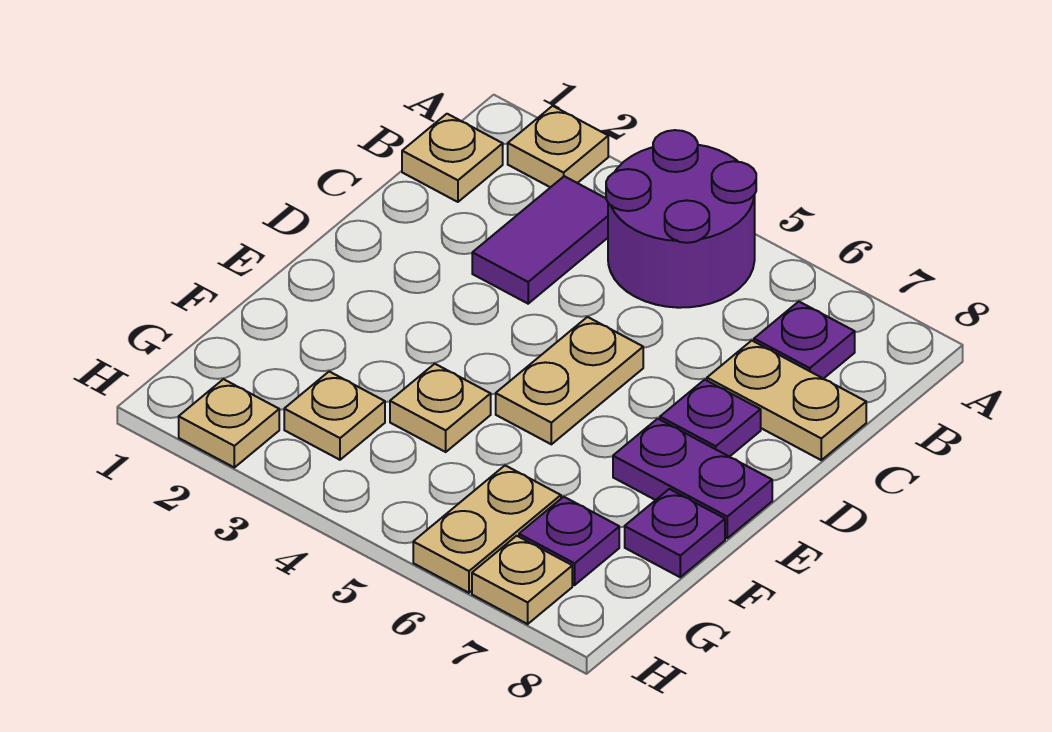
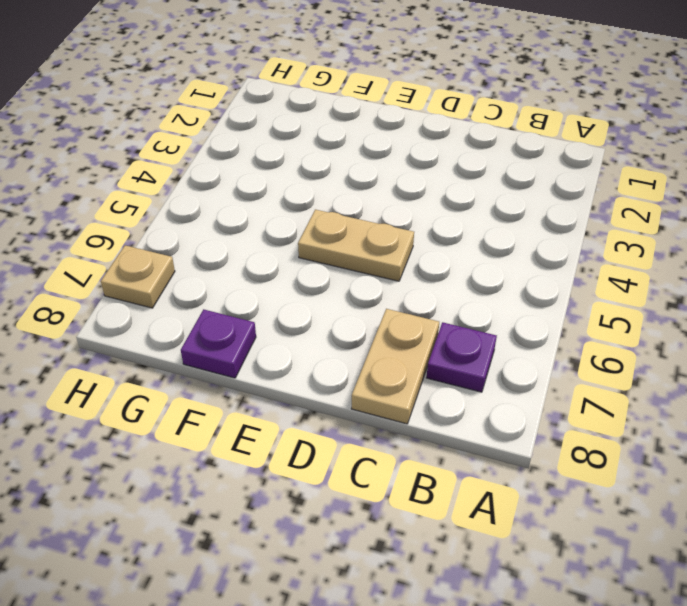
none -> tan 1x1 plate [508,106,608,187]
none -> purple 2x2 round brick [606,130,756,308]
none -> tan 1x1 plate [402,114,503,202]

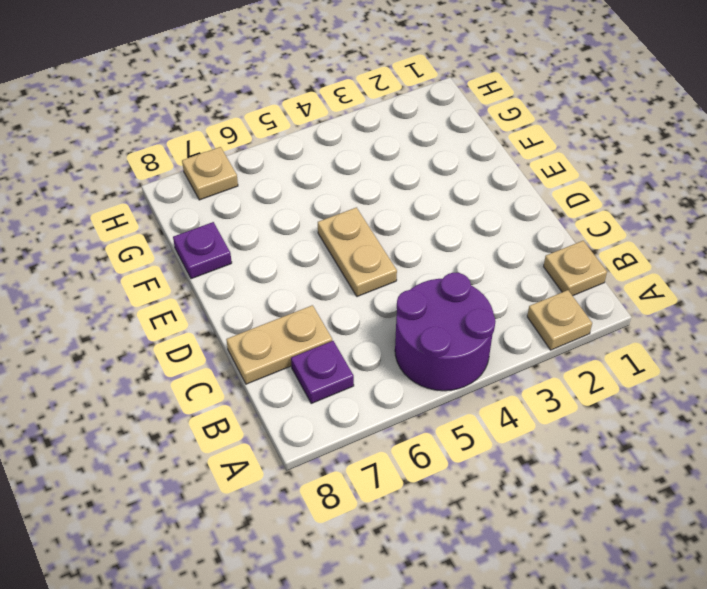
none -> purple 1x2 tile [472,176,608,304]
none -> purple 1x1 plate [660,380,761,457]
none -> purple 1x2 plate [613,419,772,538]

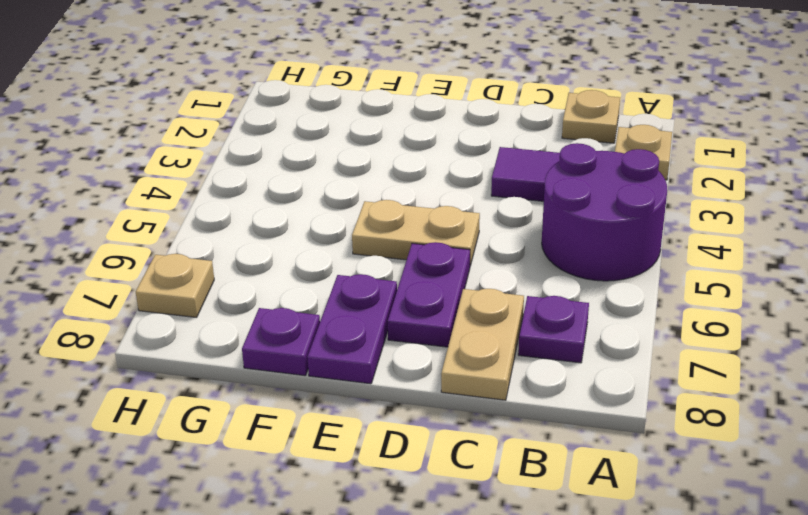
purple 1x2 plate [388,242,470,347] -> purple 1x1 plate [660,380,761,457]
none -> tan 1x1 plate [390,364,491,452]
none -> tan 1x1 plate [284,372,385,460]
none -> tan 1x2 plate [413,466,561,593]

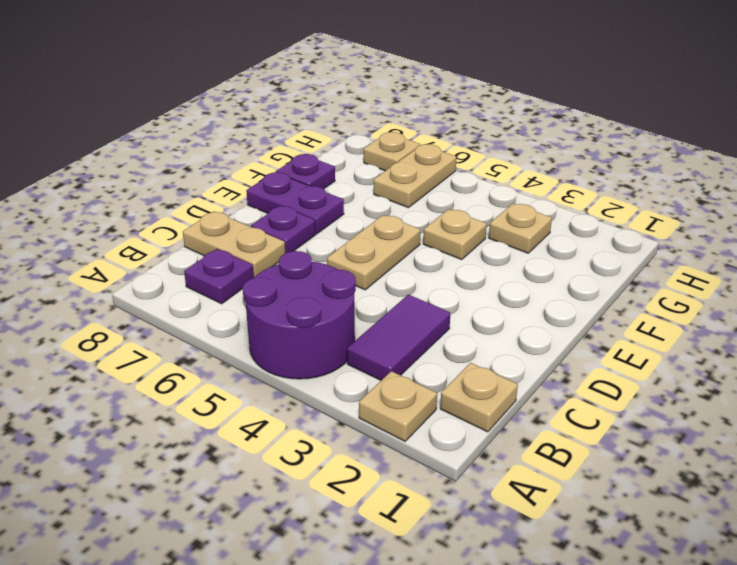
none -> purple 1x1 plate [519,497,619,585]
none -> tan 1x1 plate [179,379,279,467]

